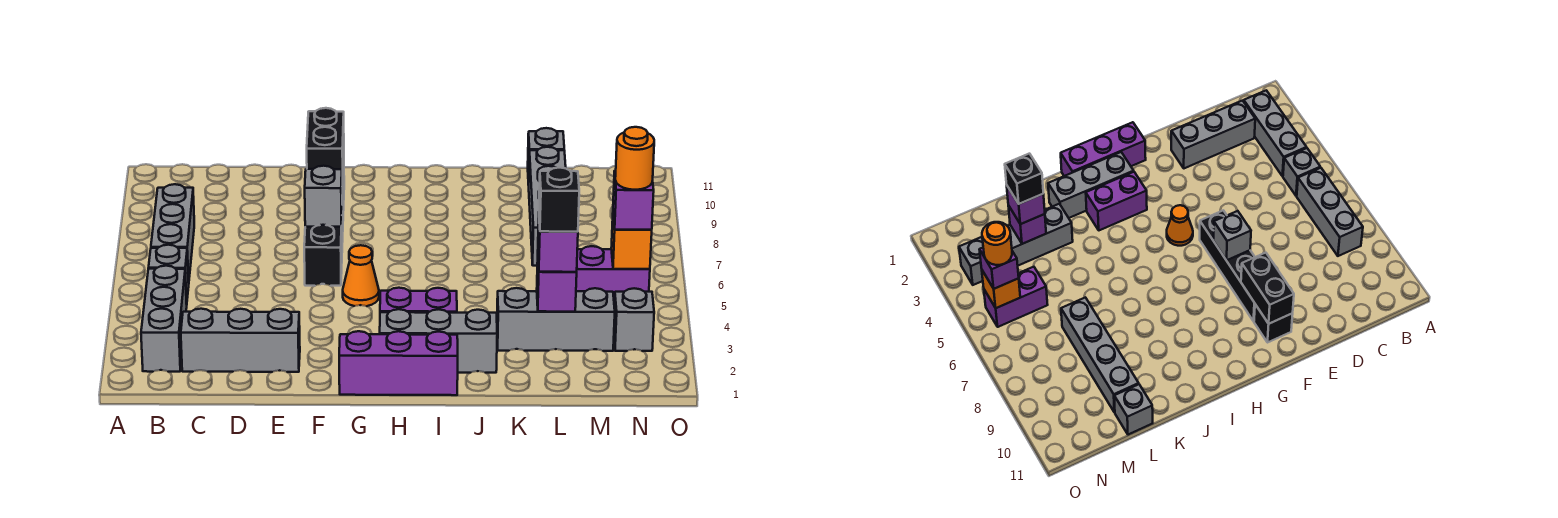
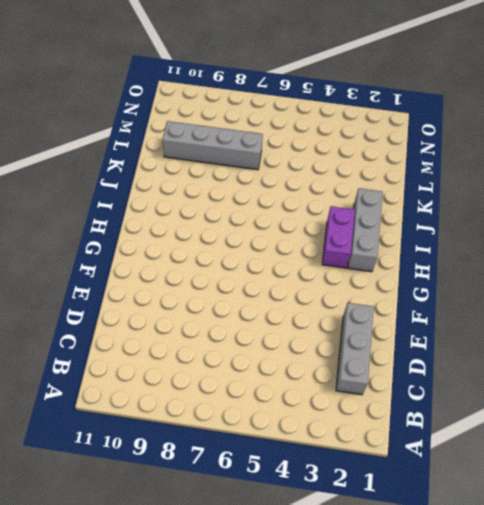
none -> grey 1x3 brick [141,266,187,372]
none -> grey 1x1 brick [149,245,189,304]
none -> grey 1x3 brick [151,184,194,282]

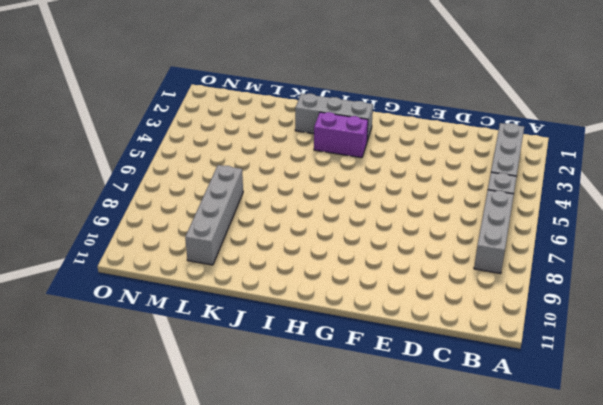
none -> grey 1x3 brick [181,309,300,372]
none -> black 1x4 brick [304,187,344,286]
none -> black 1x1 brick [1254,304,1293,342]

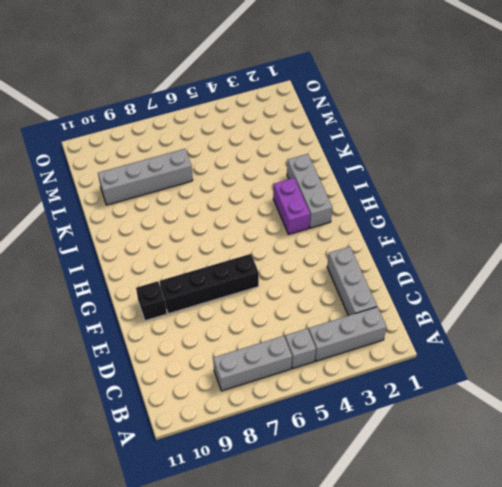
none -> purple 1x3 brick [339,331,458,395]
none -> orange 1x1 cone [343,245,379,306]
none -> grey 1x3 brick [497,288,615,351]

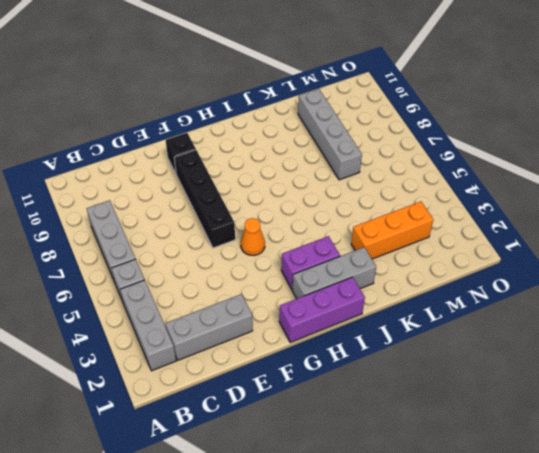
orange 1x3 brick [351,202,433,259] -> grey 1x3 brick [497,288,615,351]
none -> grey 1x1 brick [528,128,564,185]
none -> purple 1x2 brick [576,246,650,303]
none -> grey 1x1 brick [614,288,654,351]

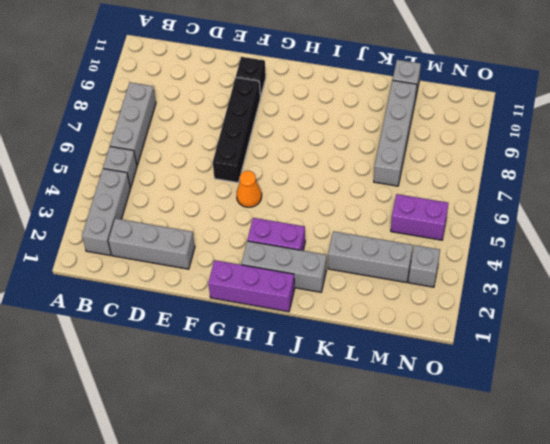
none -> grey 1x1 brick [305,166,342,227]
none -> black 1x2 brick [307,108,344,187]
none -> purple 1x1 brick [537,262,577,312]

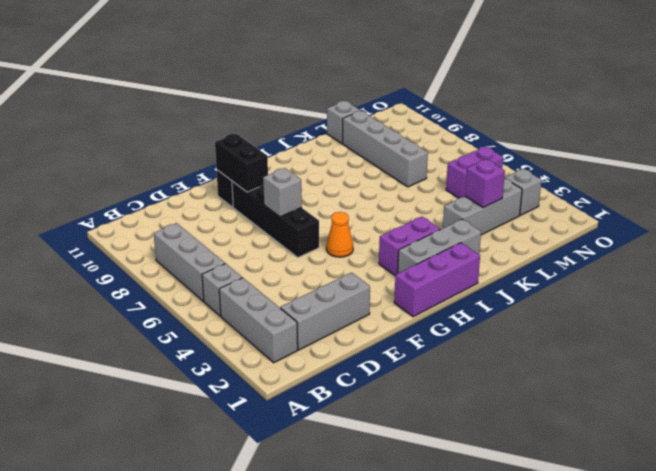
none -> orange 1x1 brick [611,217,652,269]
none -> purple 1x1 brick [538,224,578,272]
none -> purple 1x1 brick [613,171,654,230]

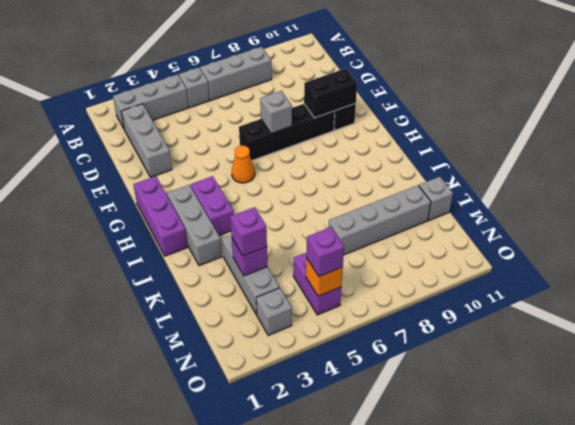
none -> black 1x1 brick [539,168,579,232]
none -> orange 1x1 round brick [615,127,654,190]

